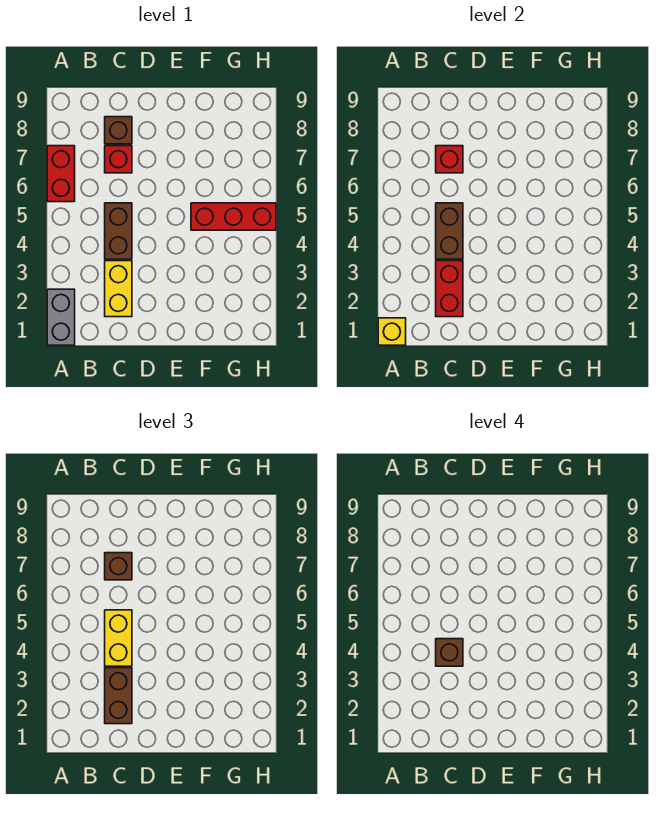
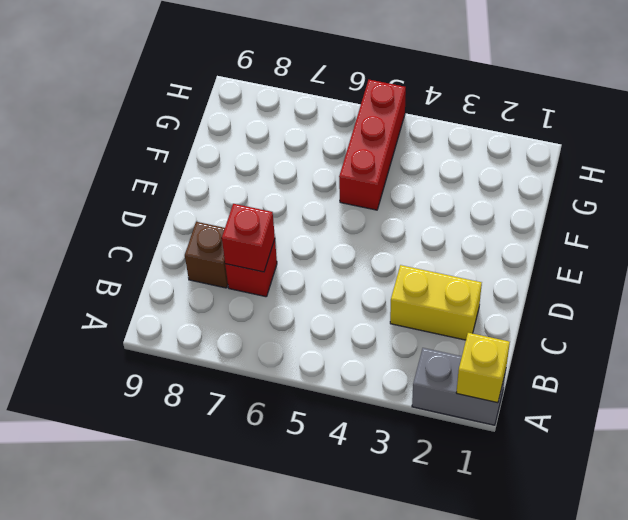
none -> red 1x2 brick [47,146,75,202]
none -> brown 1x2 brick [105,203,132,259]
none -> red 1x2 brick [436,261,463,317]

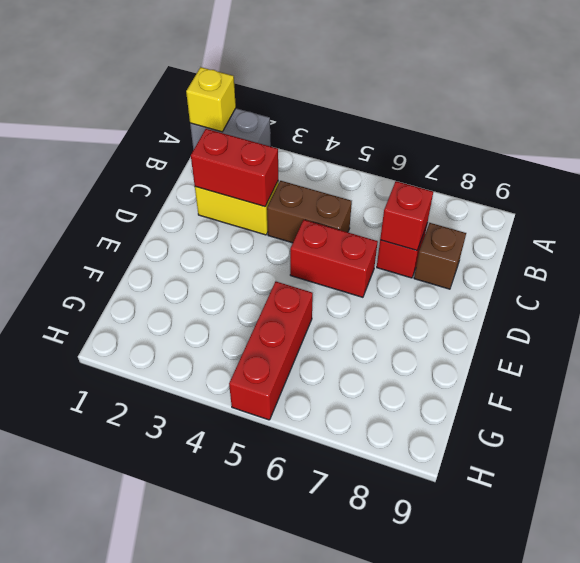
red 1x2 brick [290,220,378,297] -> red 1x2 brick moved to [47,146,75,202]
none -> brown 1x2 brick [436,203,463,259]
none -> brown 1x2 brick [105,668,132,724]
none -> yellow 1x2 brick [105,610,132,666]

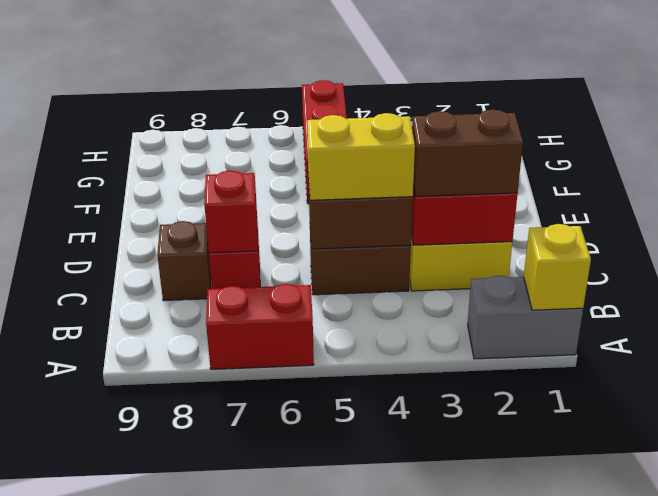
none -> brown 1x1 brick [105,553,132,580]
none -> brown 1x1 brick [436,639,463,666]

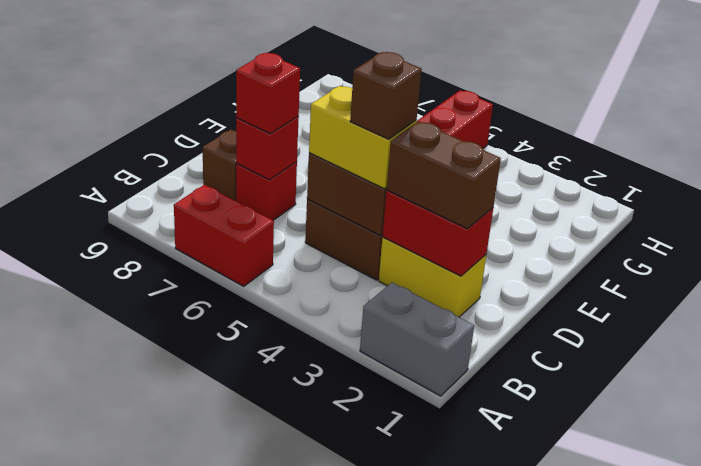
red 1x1 brick [236,53,300,134] -> brown 1x1 brick [105,553,132,580]
none -> yellow 1x1 brick [378,318,406,345]

